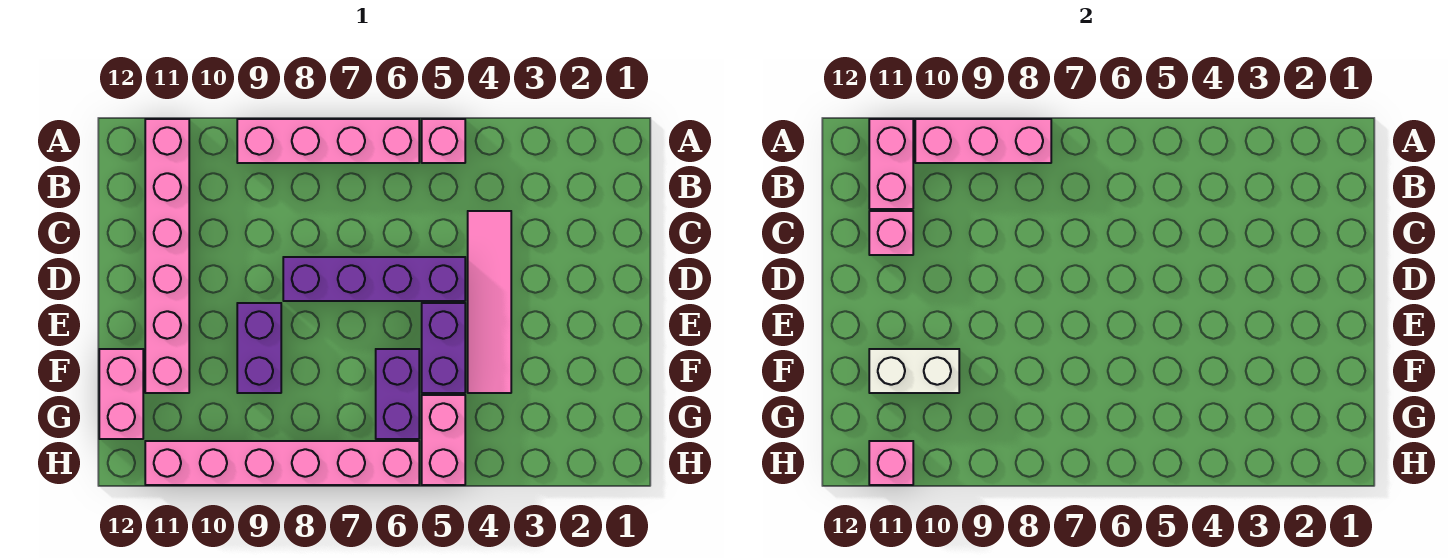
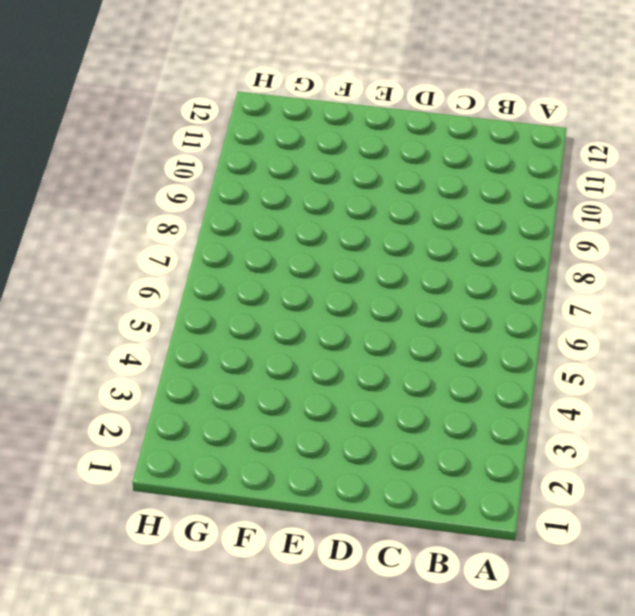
none -> pink 1x1 brick [422,119,465,163]
none -> pink 1x4 brick [237,119,419,163]
none -> pink 1x6 brick [145,119,189,393]

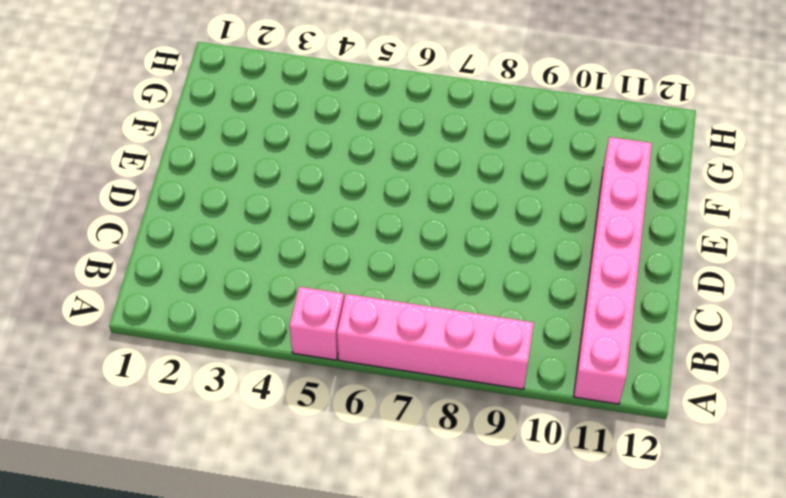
none -> pink 1x4 tile [468,211,511,393]
none -> purple 1x4 brick [283,257,465,301]
none -> purple 1x2 brick [422,303,465,393]

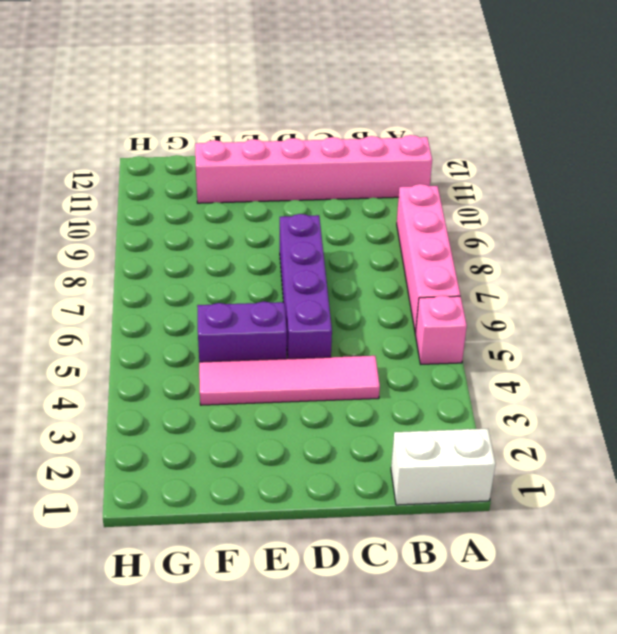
white 1x2 brick [391,429,496,505] -> white 1x2 brick turned to [869,349,959,393]
none -> purple 1x2 brick [237,303,281,393]
none -> purple 1x2 brick [376,349,419,439]
none -> pink 1x2 brick [99,349,143,439]

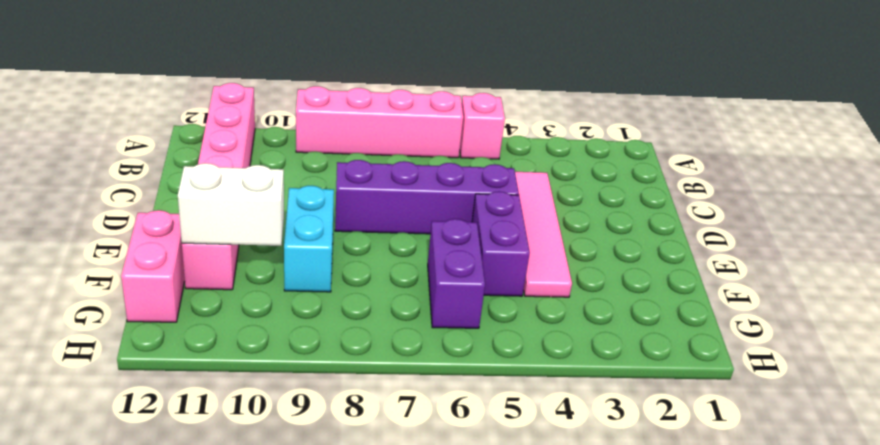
cyan 1x2 brick [284,186,334,292] -> purple 1x2 brick [237,303,281,393]
none -> pink 1x2 brick [422,395,465,485]
none -> pink 1x6 brick [145,441,419,485]
none -> pink 1x3 brick [915,119,1051,163]

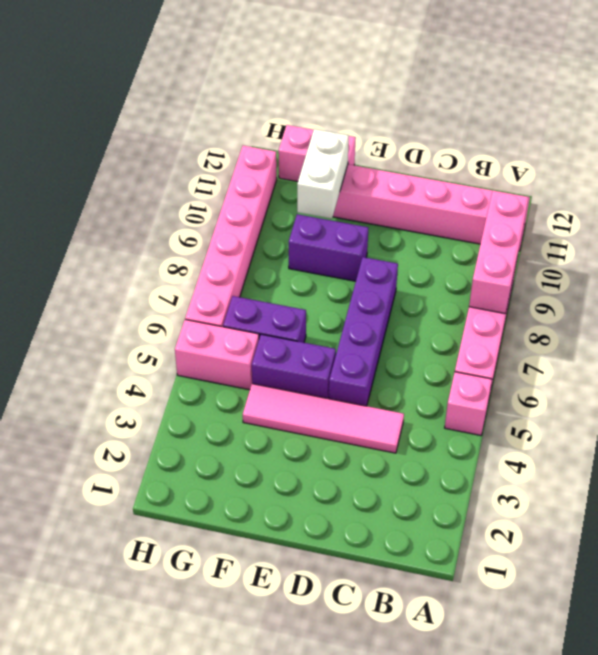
none -> pink 1x2 brick [869,119,913,209]
none -> pink 1x1 brick [869,211,913,255]
none -> pink 1x1 brick [869,441,913,485]

